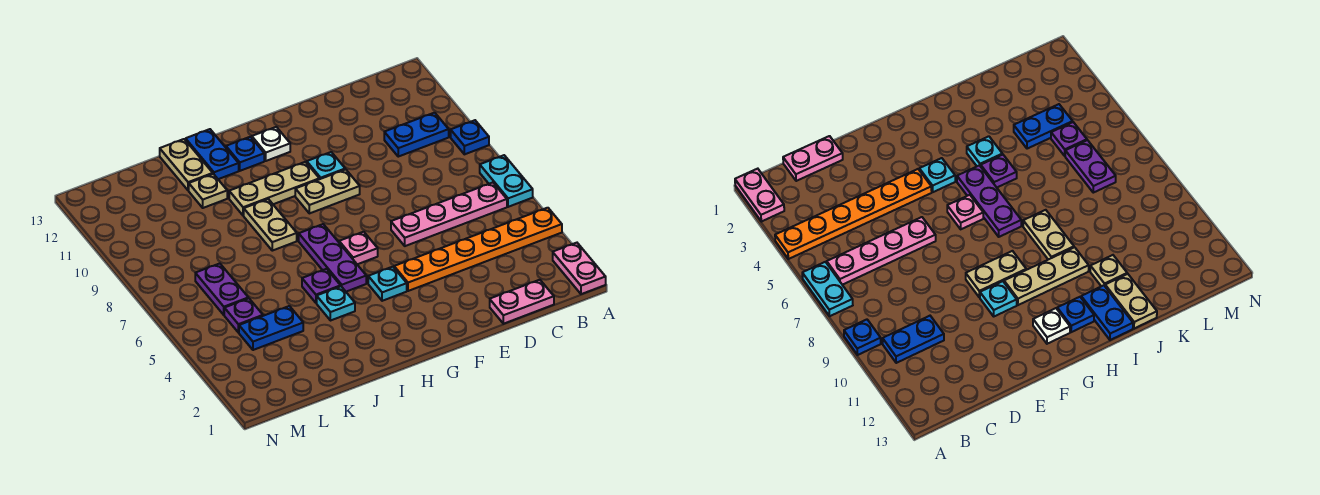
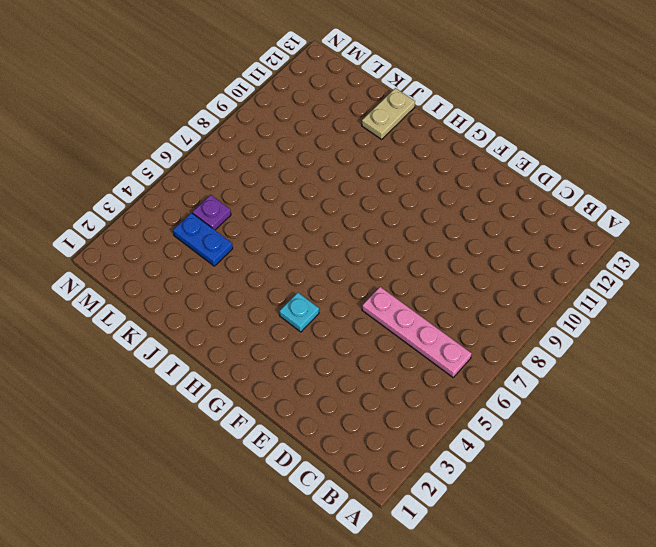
none -> pink 1x2 plate [553,243,606,294]
none -> orange 1x6 plate [394,208,562,291]
none -> cyan 1x2 plate [480,155,533,207]

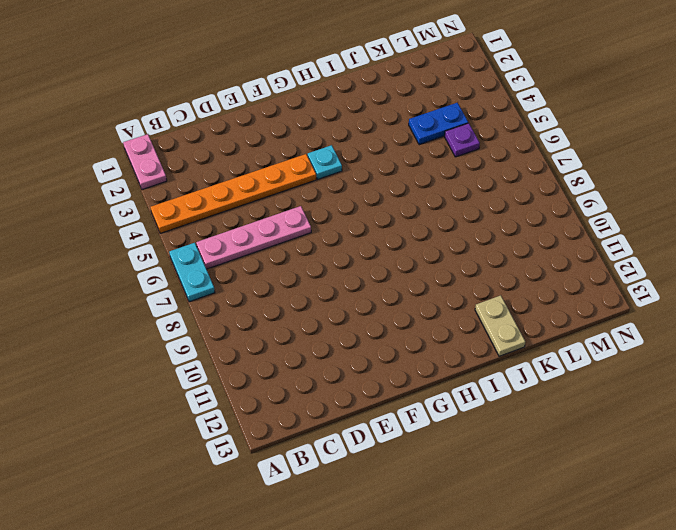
none -> blue 1x1 plate [451,120,489,154]
none -> blue 1x2 plate [384,113,449,157]
none -> pink 1x2 plate [490,280,554,324]

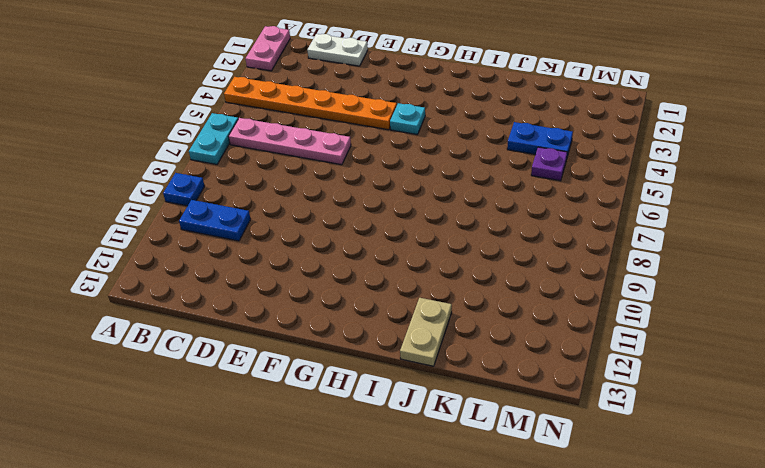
white 1x2 plate [307,34,368,66] -> pink 1x2 plate [490,280,554,324]
none -> tan 1x2 plate [295,169,360,213]
none -> cyan 1x1 plate [307,152,345,179]
none -> pink 1x1 plate [339,232,378,264]

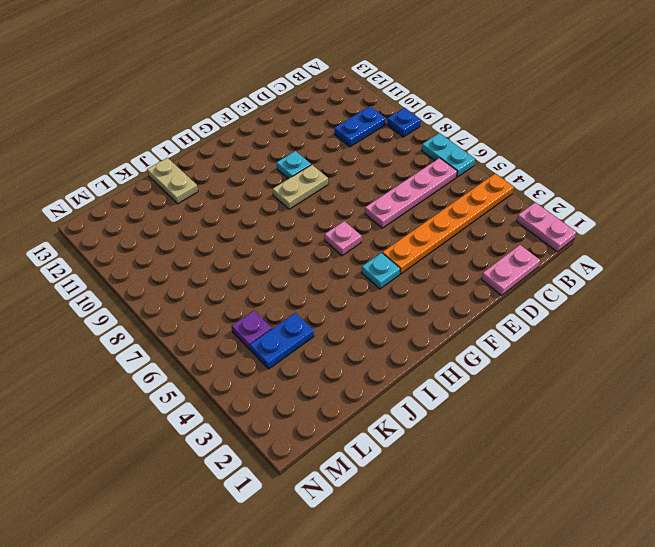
none -> tan 1x3 plate [229,162,319,216]
none -> white 1x1 plate [252,127,290,161]
none -> purple 1x3 plate [299,224,366,292]

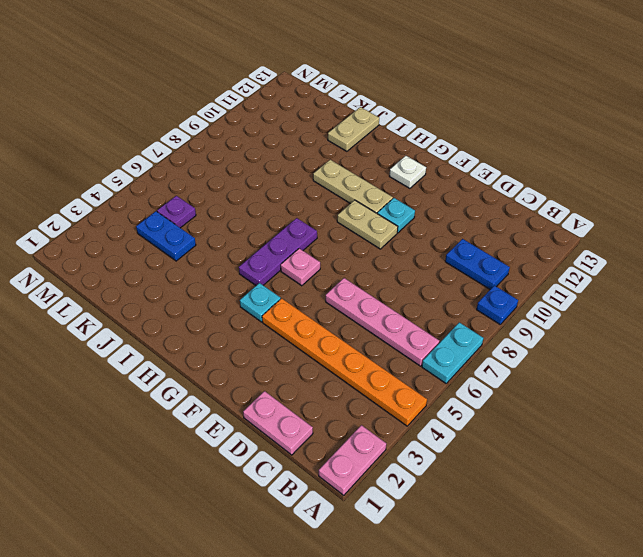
none -> blue 1x1 plate [226,137,264,171]
none -> cyan 1x1 plate [317,286,355,321]
none -> purple 1x1 plate [302,269,341,303]

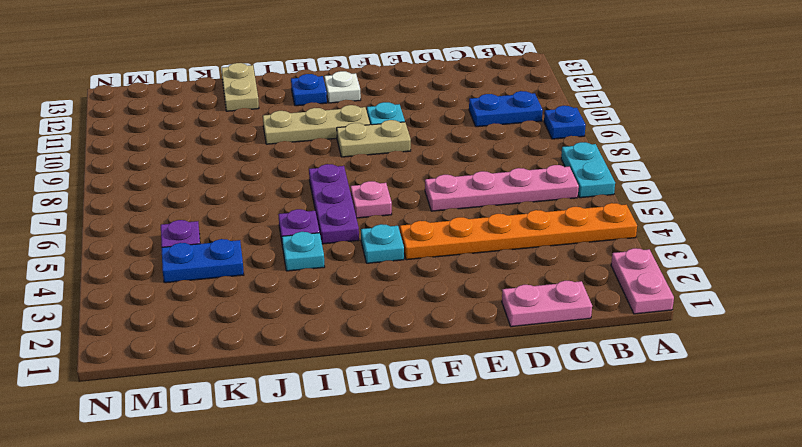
none -> tan 1x2 plate [244,199,297,251]
none -> blue 1x2 plate [186,129,239,179]
none -> tan 1x1 plate [189,174,227,208]

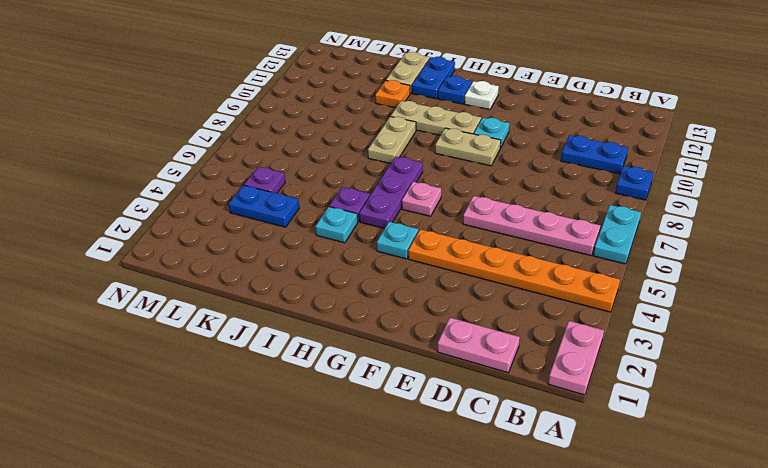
orange 1x1 plate [375,80,410,108] -> tan 1x1 plate [189,174,227,208]
none -> purple 1x2 plate [195,263,248,315]

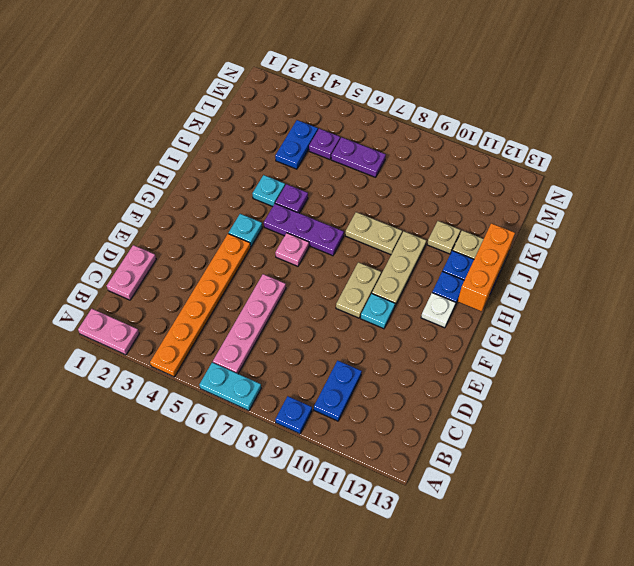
orange 1x3 brick [458,223,515,312] -> none

